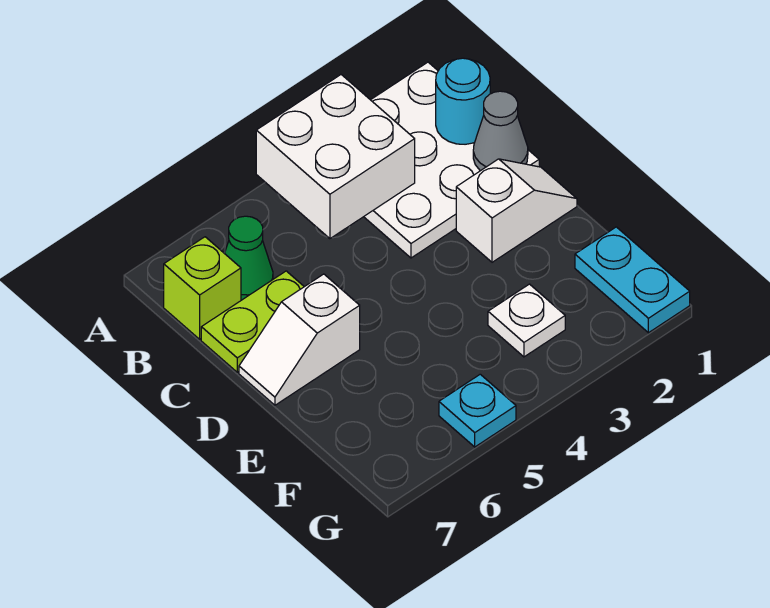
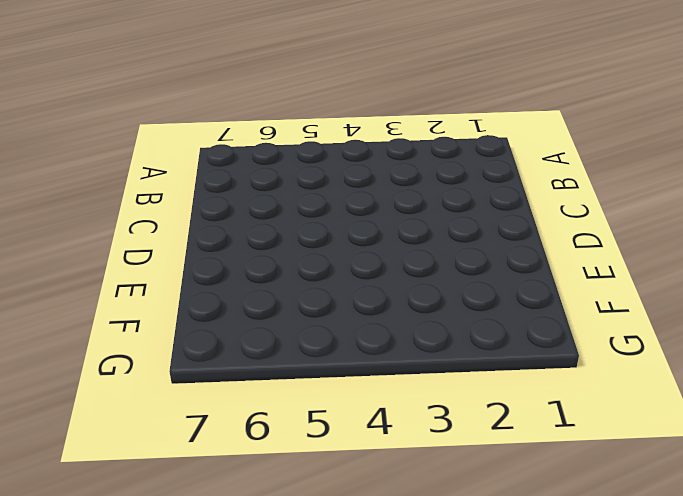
none -> white 3x3 plate [364,62,539,258]
none -> green 1x1 cone [224,216,273,300]
none -> lime 1x1 brick [164,237,241,339]

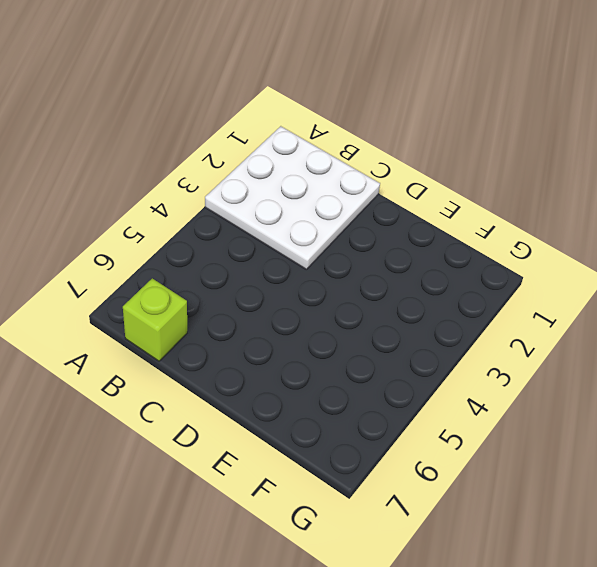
none -> green 1x1 cone [224,216,273,300]
none -> lime 1x2 plate [201,271,304,372]
none -> white 1x2 slope [456,159,577,262]

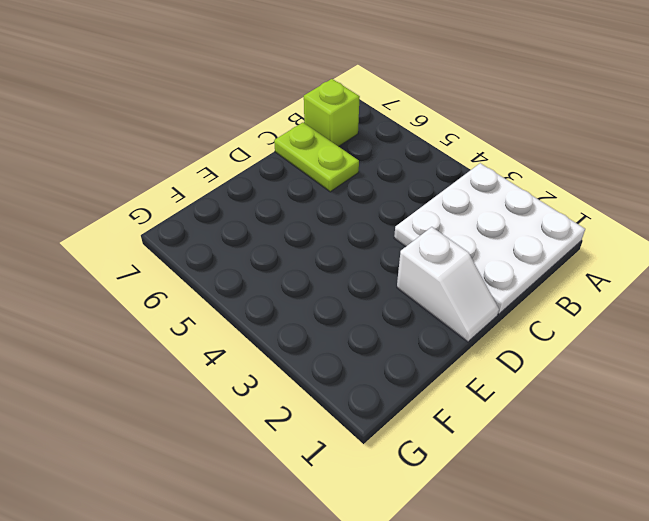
none -> green 1x1 cone [224,216,273,300]
none -> white 1x2 slope [239,274,360,405]
none -> cyan 1x2 plate [575,227,690,333]

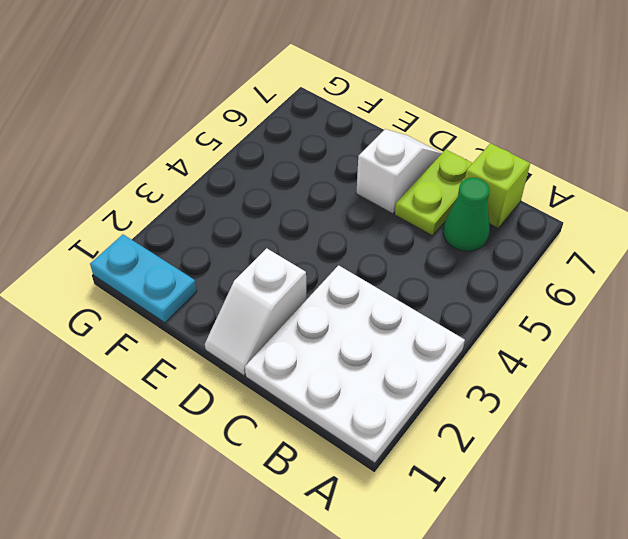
none -> white 1x1 plate [488,284,565,357]
none -> cyan 1x1 plate [439,374,516,447]
none -> white 2x2 brick [256,75,415,239]

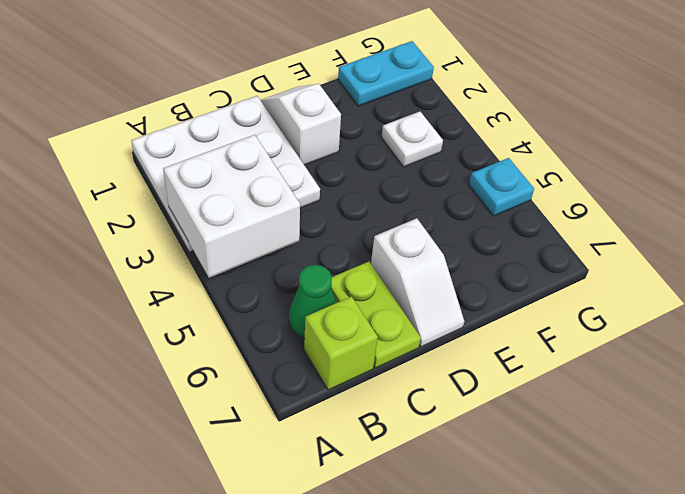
none -> cyan 1x1 round brick [436,58,490,144]
none -> grey 1x1 cone [473,91,528,171]

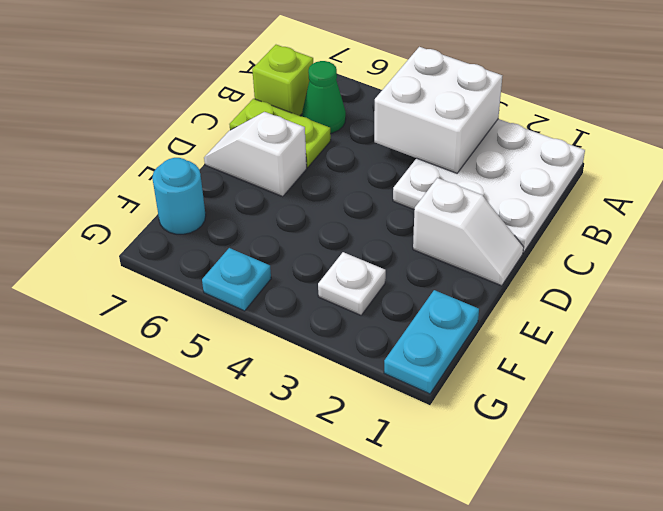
cyan 1x1 round brick [152,158,206,234] -> cyan 1x1 round brick moved to [436,58,490,144]
none -> grey 1x1 cone [473,91,528,171]

